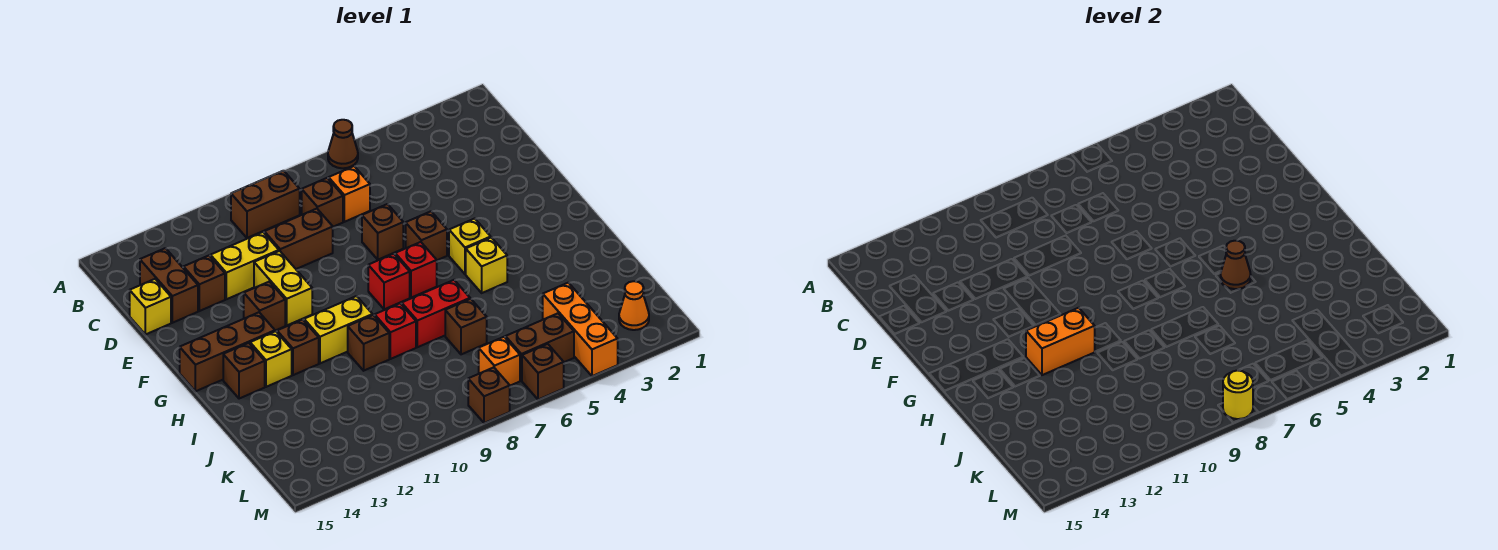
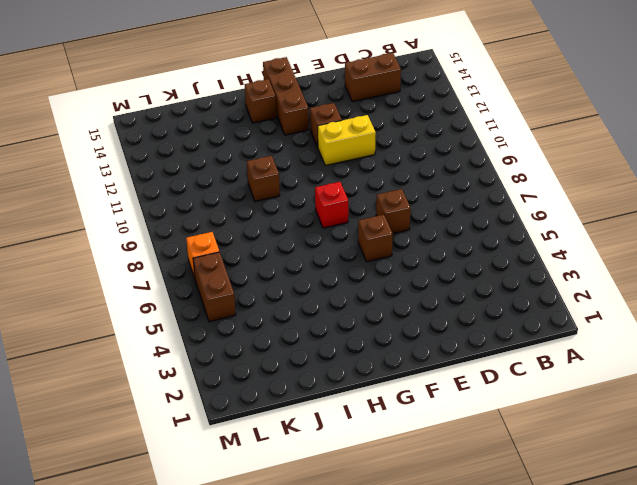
none -> brown 1x1 cone [328,120,358,168]
none -> brown 1x2 brick [231,171,300,238]
none -> orange 1x1 brick [329,166,370,222]
none -> brown 1x1 brick [302,178,343,227]

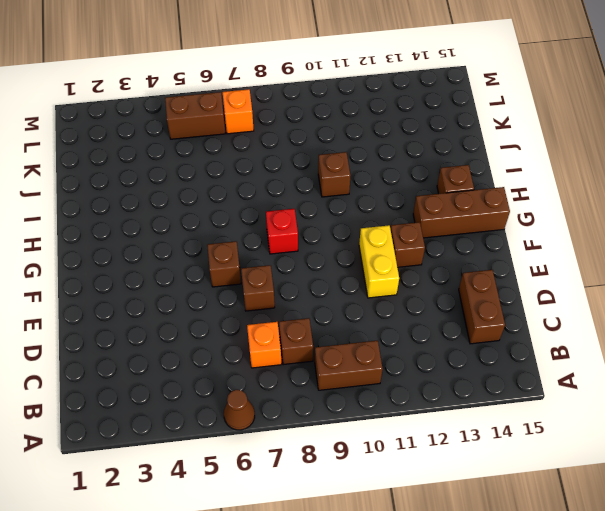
none -> brown 1x2 brick [264,209,333,269]
none -> yellow 1x2 brick [210,232,279,299]
none -> brown 1x1 brick [183,256,225,311]
none -> yellow 1x1 brick [130,279,171,335]

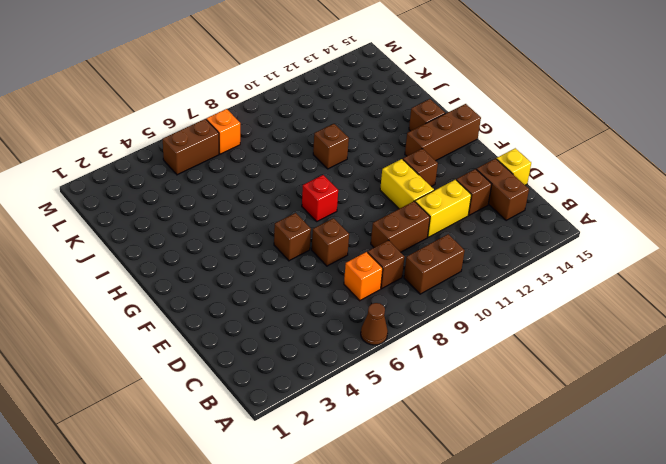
none -> yellow 1x1 brick [449,219,491,274]
none -> red 1x1 brick [395,242,437,298]
none -> yellow 1x1 brick [466,237,507,293]
none -> yellow 1x2 brick [304,296,373,363]

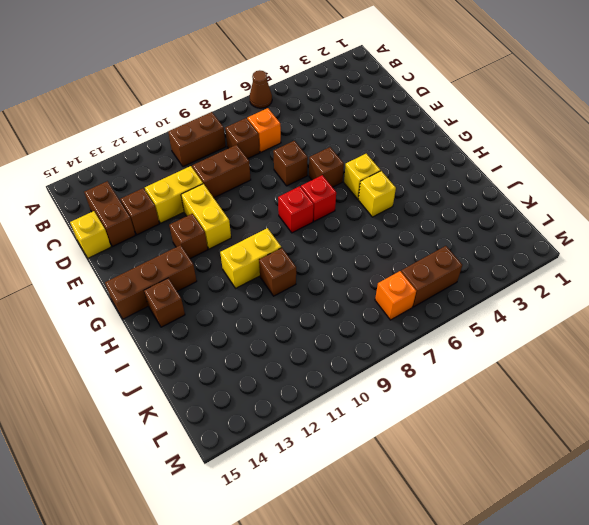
none -> brown 1x1 brick [277,320,319,375]
none -> yellow 1x1 brick [250,331,292,387]
none -> red 1x2 brick [402,280,470,347]
none -> red 1x1 brick [375,303,416,359]

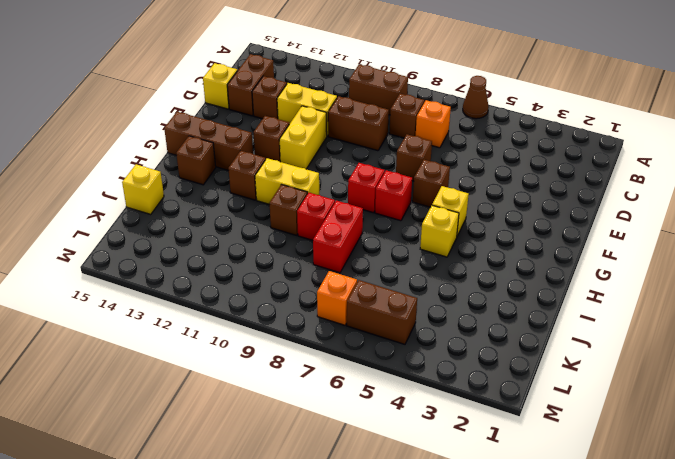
red 1x2 brick [313,201,363,273] -> red 1x2 brick turned to [402,280,470,347]
yellow 1x1 brick [122,164,164,214] -> yellow 1x1 brick moved to [250,331,292,387]
none -> brown 1x1 brick [445,299,487,354]
none -> orange 1x3 brick [543,283,618,376]
none -> orange 1x1 cone [619,281,649,330]
none -> brown 1x1 brick [522,344,564,400]

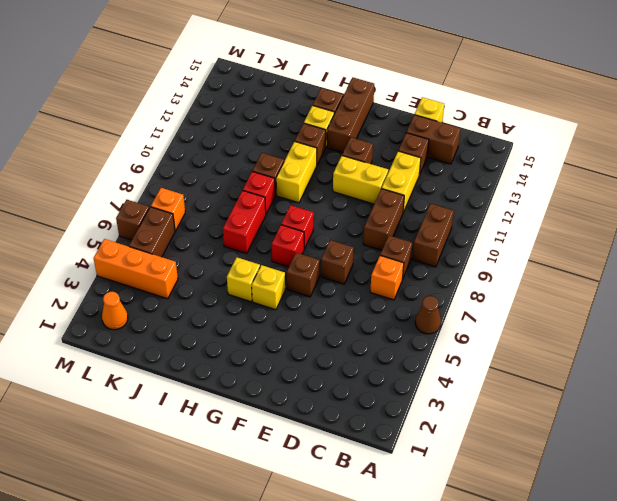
none -> brown 1x1 brick [445,299,487,354]
none -> brown 1x1 brick [468,367,510,423]
none -> brown 1x1 cone [1221,241,1251,289]
none -> orange 1x2 brick [1026,308,1095,375]

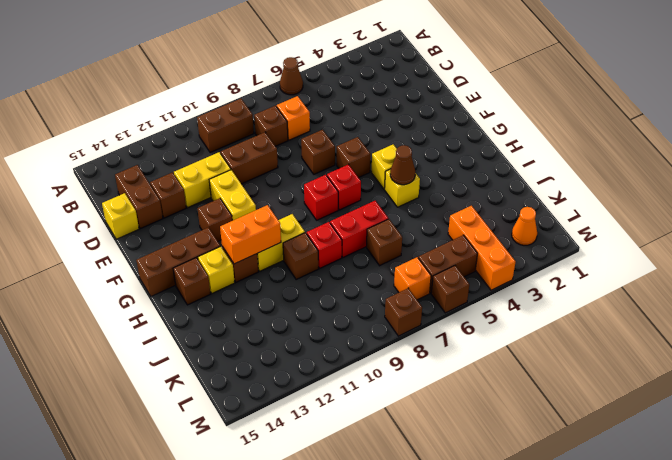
none -> yellow 1x1 round brick [1223,370,1253,419]

